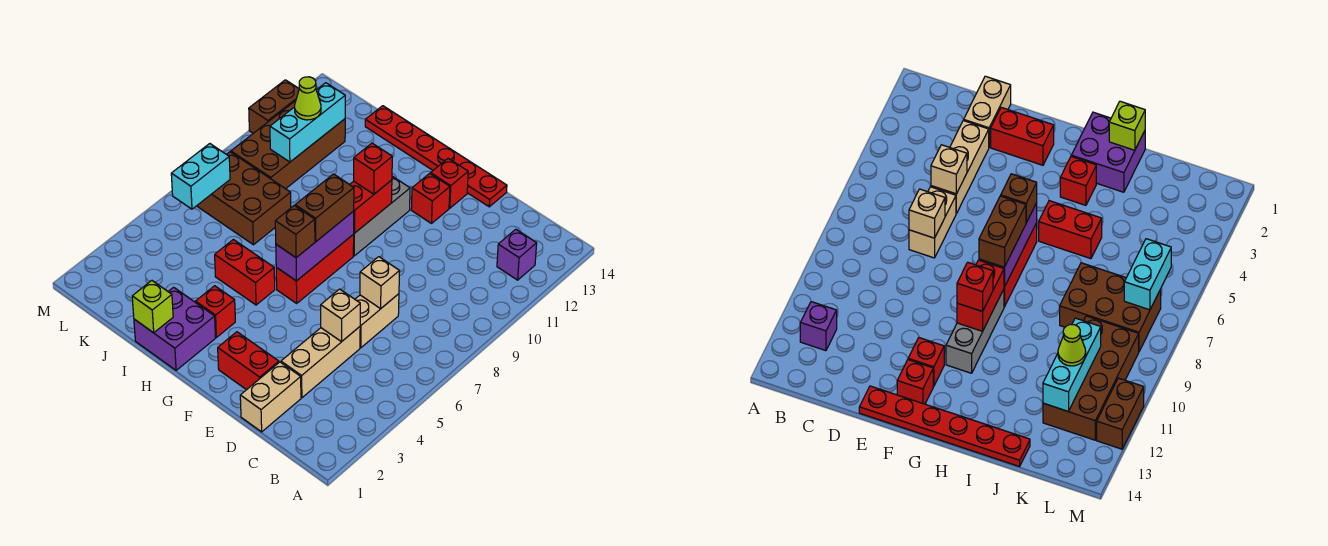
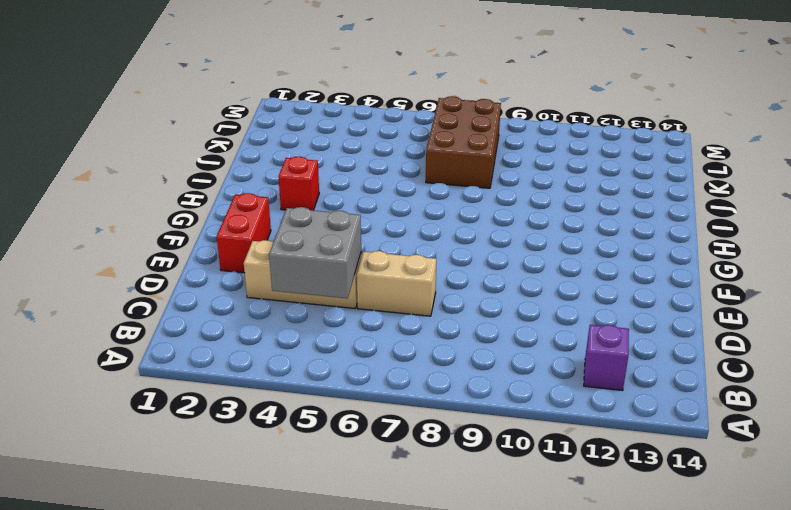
grey 2x2 brick [269,207,361,298] -> tan 1x1 brick [321,289,360,342]
none -> tan 1x2 brick [240,362,301,432]
none -> red 1x6 plate [365,106,507,207]
none -> red 1x1 brick [411,173,450,223]

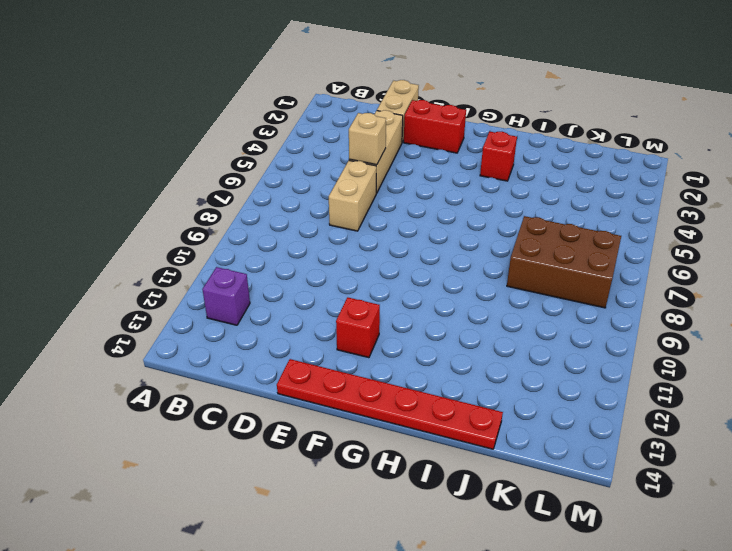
none -> red 1x1 brick [431,159,468,208]
none -> red 1x3 brick [276,235,354,303]
none -> grey 1x3 brick [353,176,410,256]

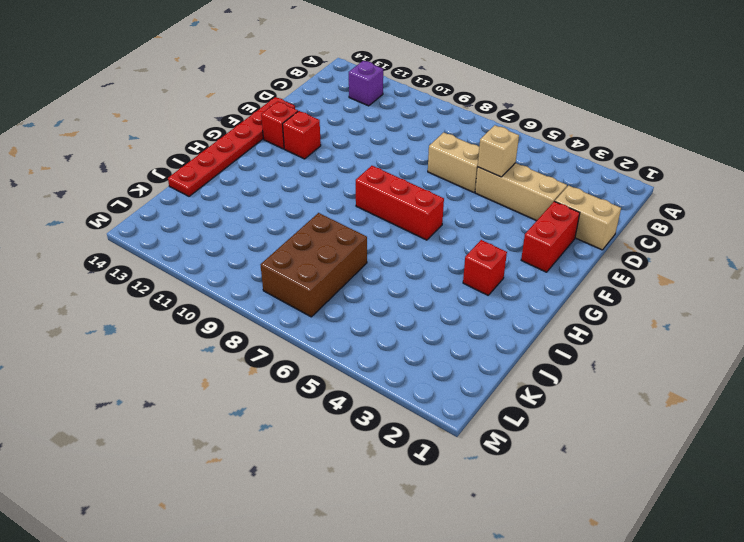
none -> grey 1x3 brick [353,176,410,256]
none -> purple 2x2 brick [134,287,216,370]
none -> red 1x2 brick [215,240,275,305]

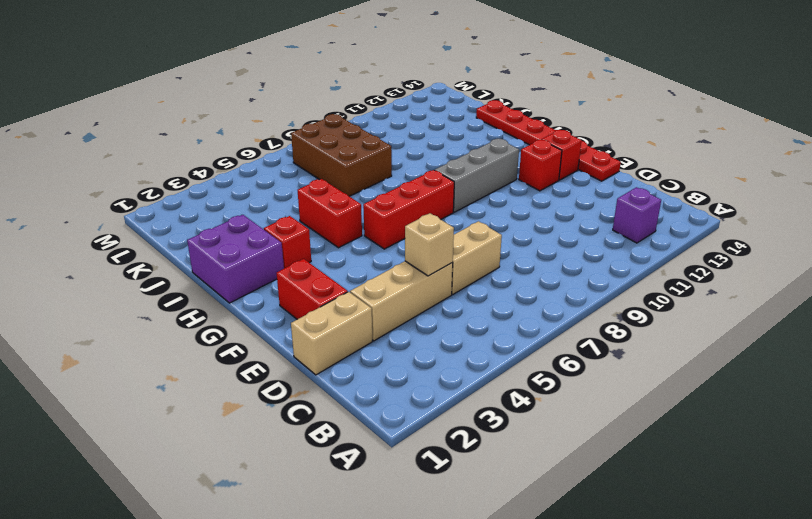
none -> brown 2x4 brick [231,101,345,189]
none -> brown 1x2 brick [249,80,299,133]
none -> tan 1x1 brick [360,257,400,309]

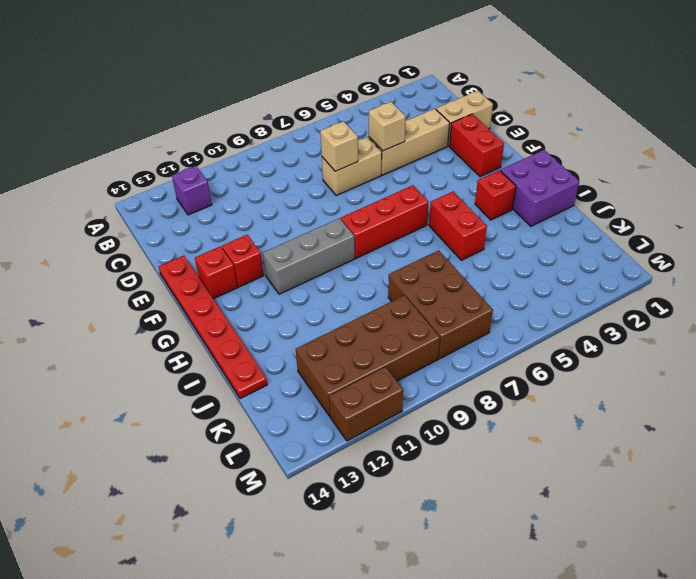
none -> purple 1x3 brick [276,211,354,281]
none -> red 1x2 brick [350,180,392,233]
none -> lime 1x1 brick [132,281,173,333]

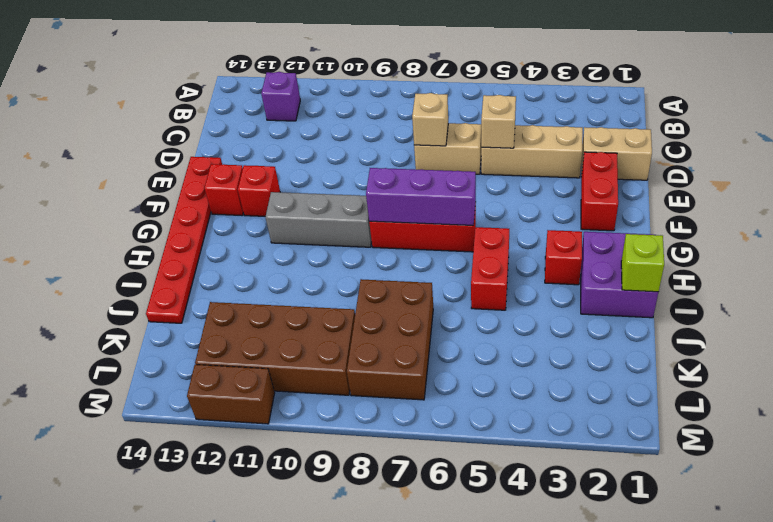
none -> red 1x2 brick [350,180,392,233]
none -> cyan 1x3 brick [270,83,345,162]
none -> cyan 1x2 brick [171,144,230,209]

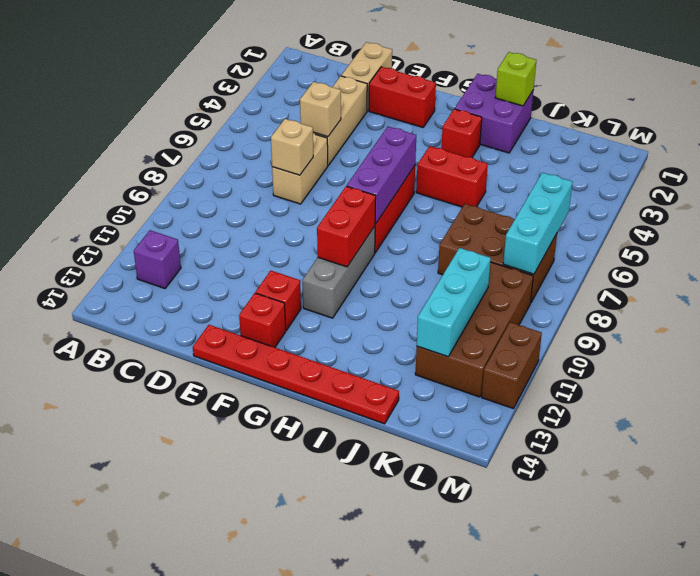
cyan 1x3 brick [503,172,573,274] -> cyan 1x2 brick [171,144,230,209]
none -> brown 1x1 brick [275,206,315,258]
none -> brown 1x2 brick [295,174,354,242]
none -> red 1x1 brick [354,143,392,194]

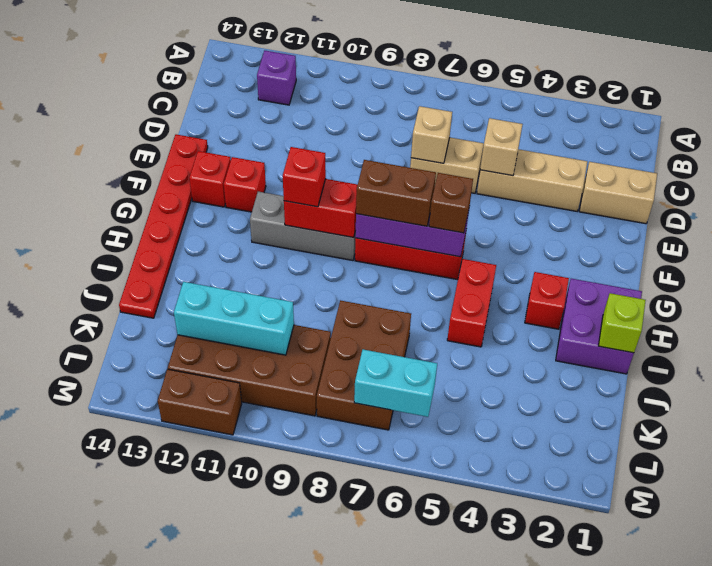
none -> red 1x2 brick [218,332,279,390]
none -> lime 1x1 cone [295,77,321,120]

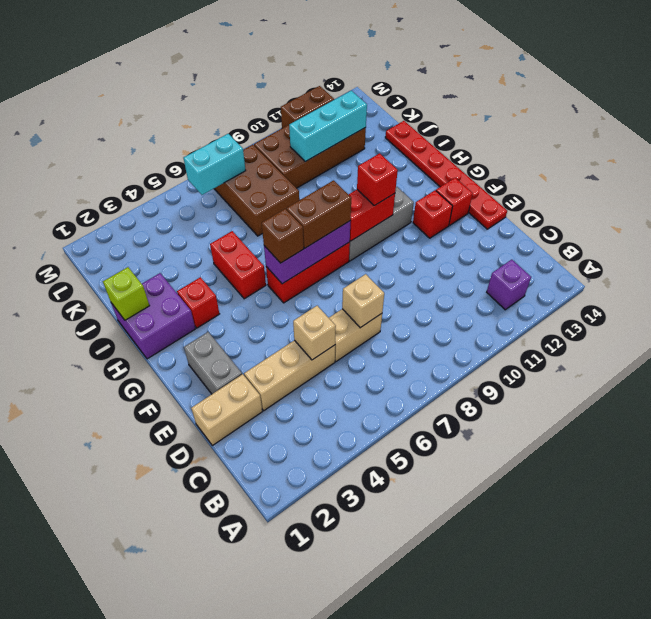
grey 1x2 brick [184,332,242,394] -> red 1x2 brick [218,332,279,390]
none -> lime 1x1 cone [295,77,321,120]

